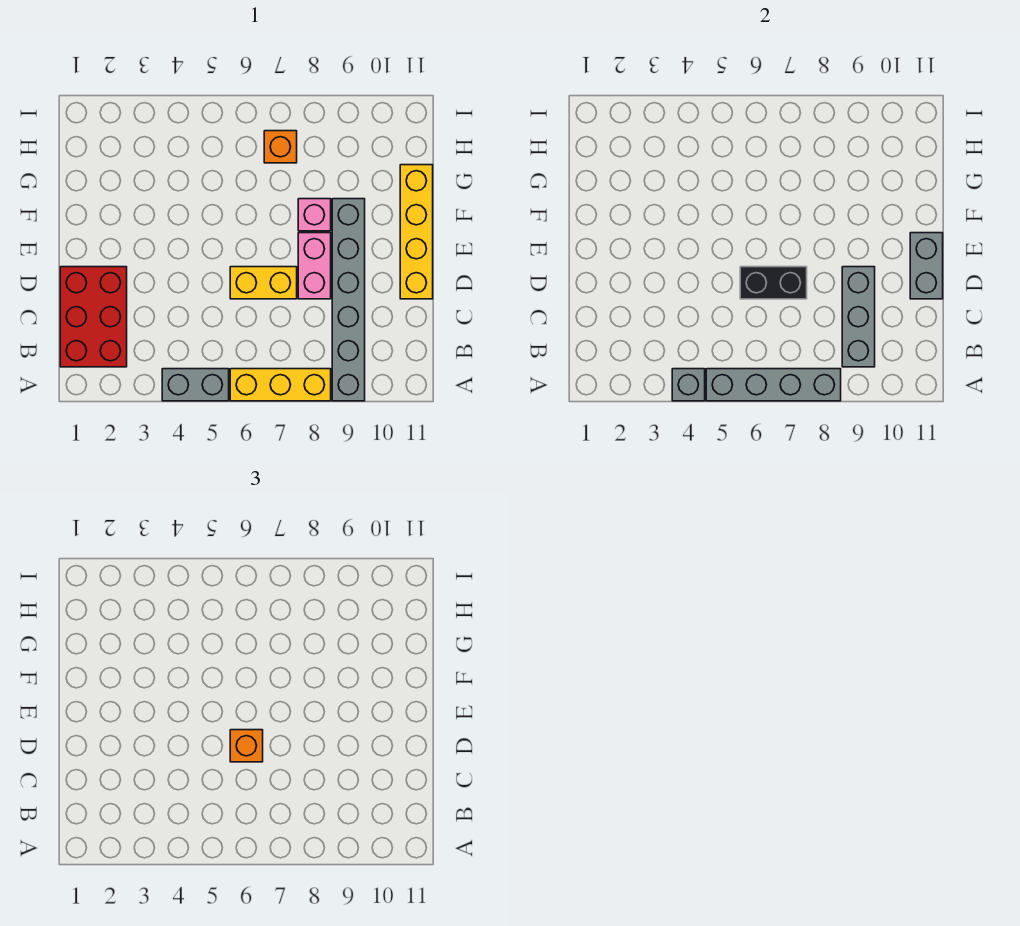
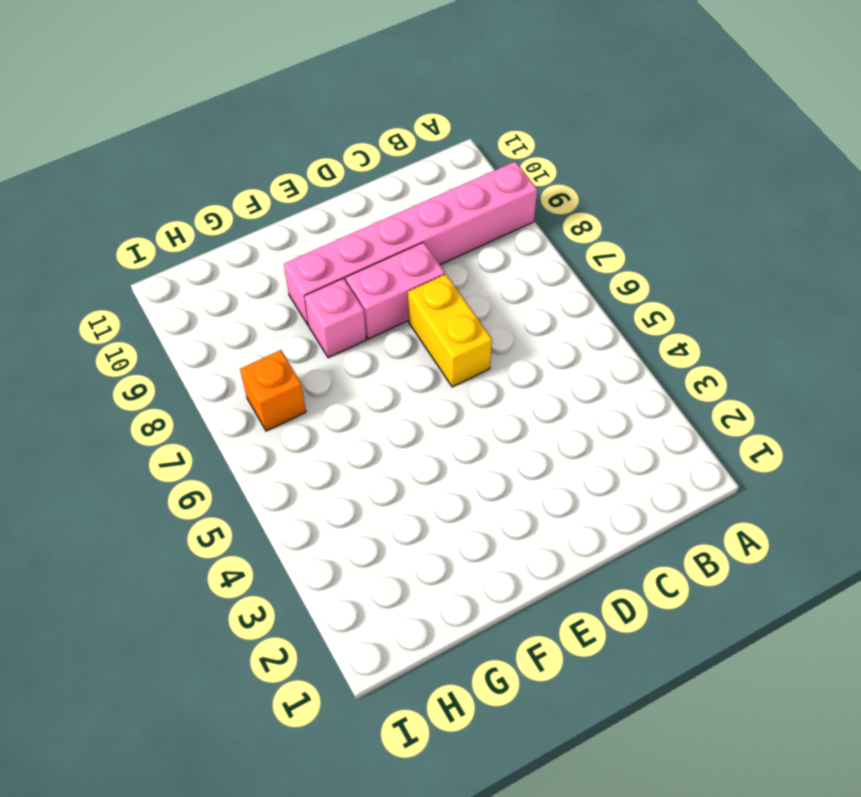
pink 1x6 brick [284,161,537,324] -> grey 1x6 brick [332,199,365,401]
none -> grey 1x2 brick [162,369,229,401]
none -> yellow 1x3 brick [230,369,331,401]
none -> red 2x3 brick [60,267,127,367]

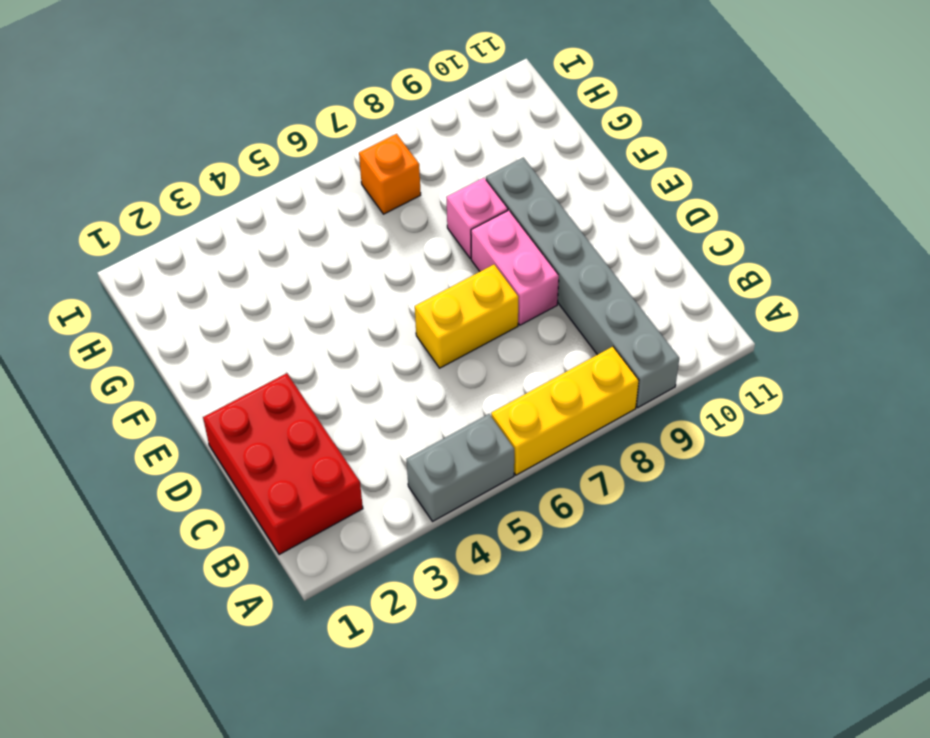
none -> yellow 1x4 brick [400,165,433,299]
none -> grey 1x1 brick [672,369,705,401]
none -> grey 1x4 brick [706,369,841,401]

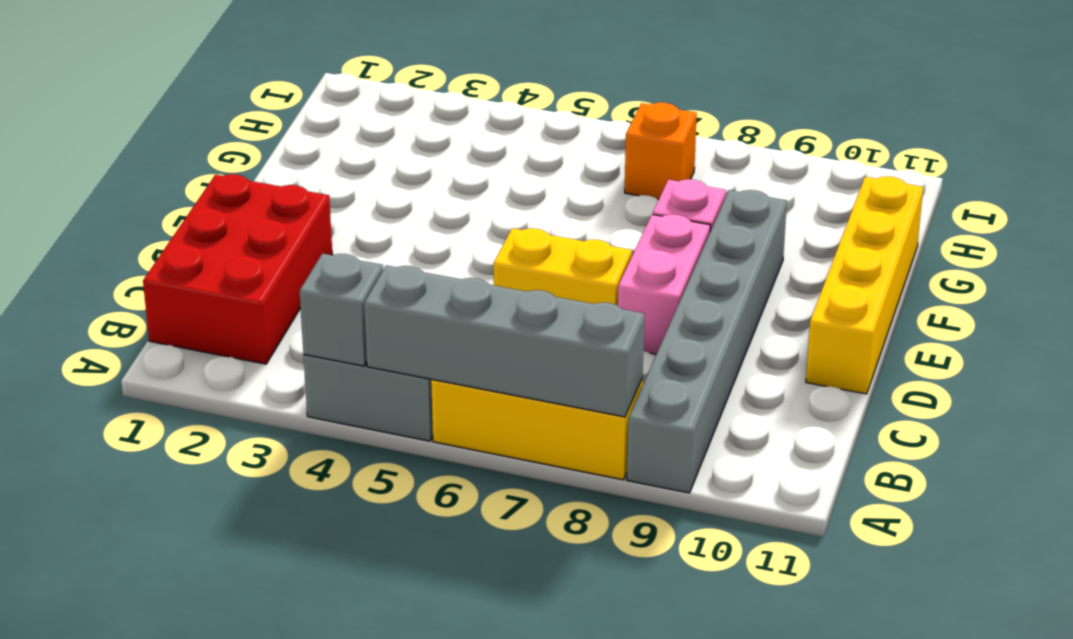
none -> grey 1x3 brick [842,267,875,367]
none -> black 1x2 brick [740,267,807,299]
none -> grey 1x2 brick [910,233,943,299]

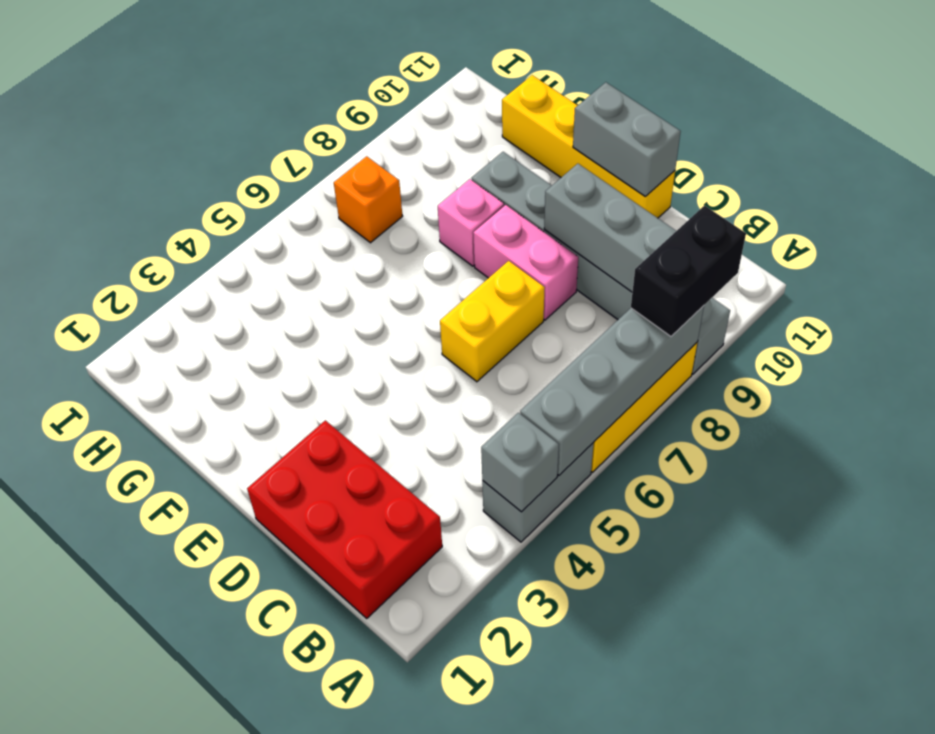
black 1x2 brick [631,206,746,336] -> black 1x2 brick moved to [740,267,807,299]
none -> orange 1x1 brick [230,730,263,762]

